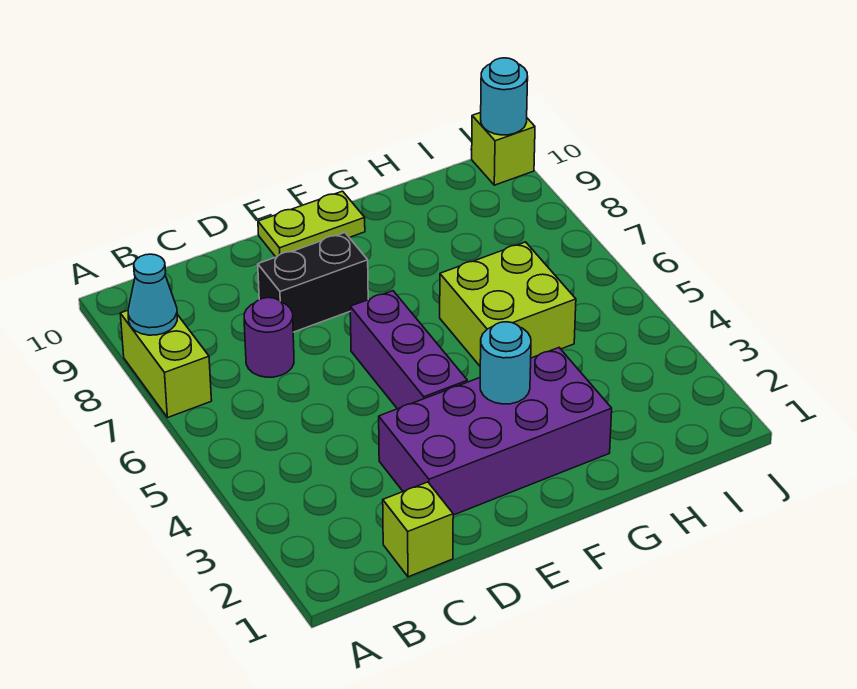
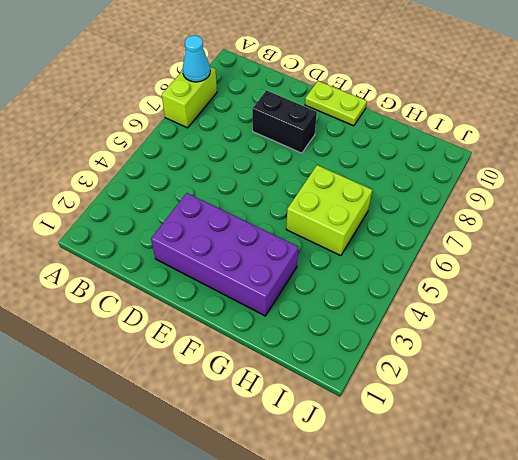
none -> lime 1x1 brick [383,482,453,577]
none -> purple 1x1 round brick [244,298,294,377]
none -> purple 1x3 brick [350,291,467,409]

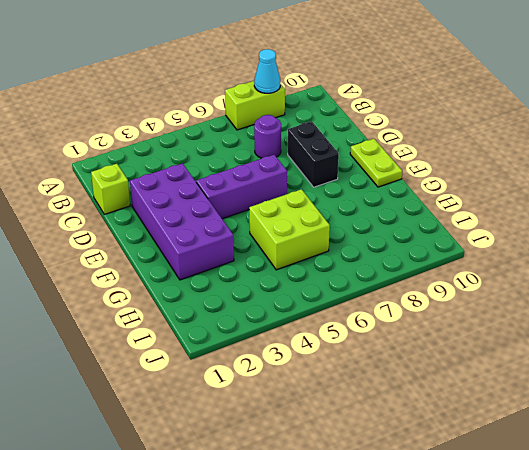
none -> lime 1x1 brick [472,112,535,185]
none -> cyan 1x1 round brick [480,322,531,404]
none -> cyan 1x1 round brick [481,58,528,135]

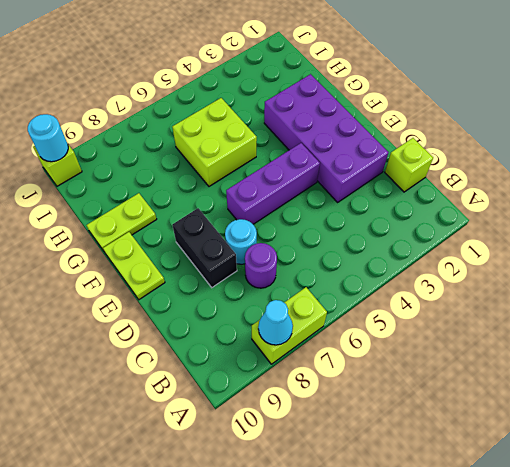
cyan 1x1 round brick [225,219,257,264] -> cyan 1x1 round brick moved to [480,322,531,404]
lime 1x2 plate [87,193,157,251] -> none

